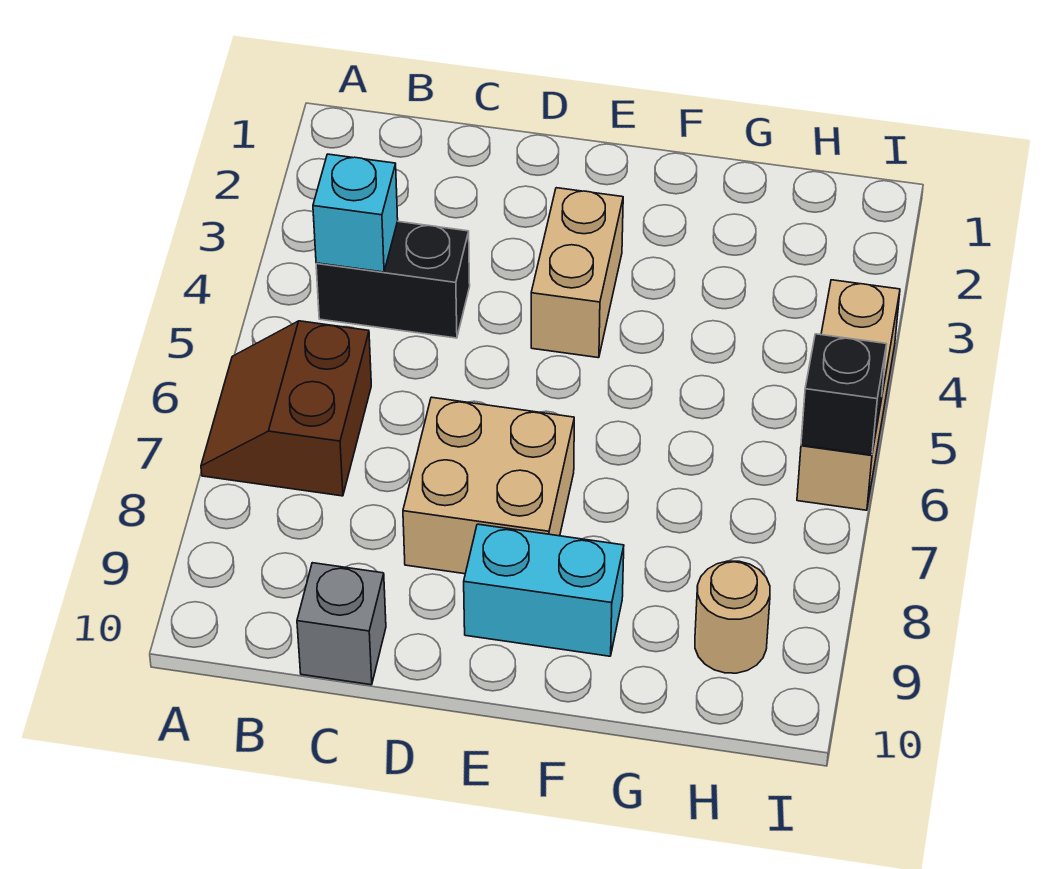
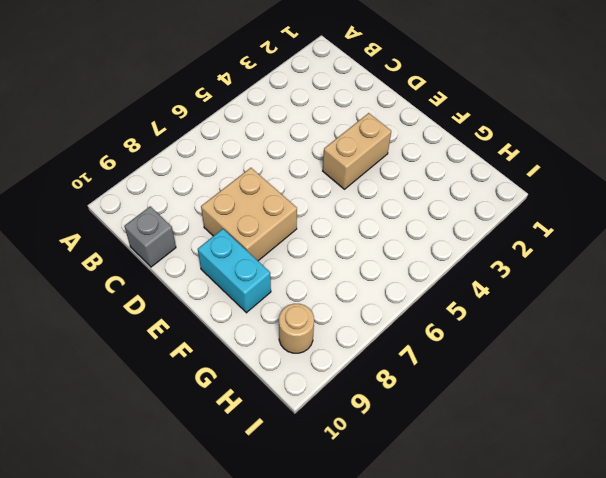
none -> brown 2x2 slope [201,321,371,496]
none -> black 1x2 brick [316,221,470,338]

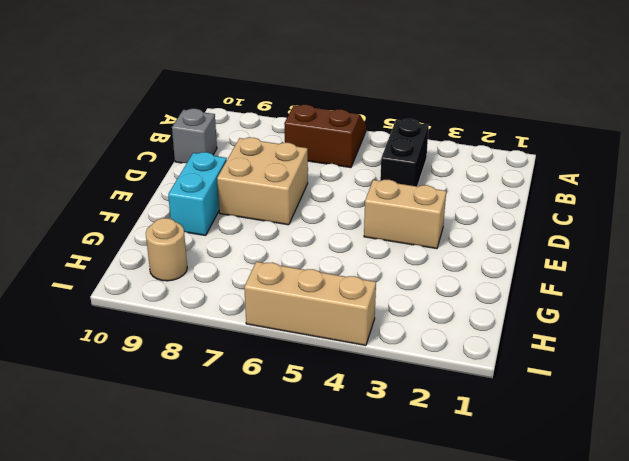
none -> cyan 1x1 brick [313,154,398,272]
none -> black 1x1 brick [801,334,887,455]

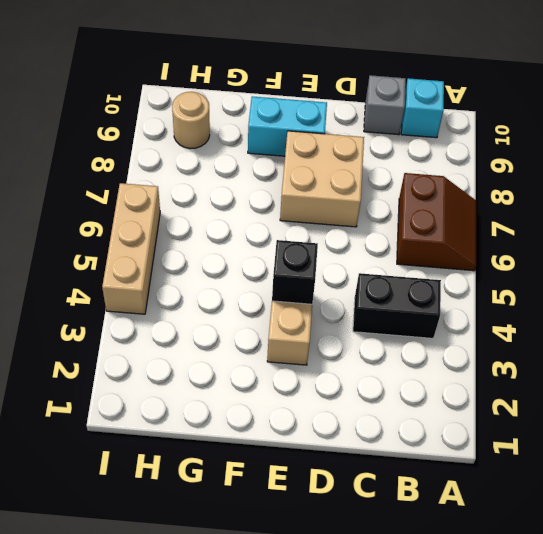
cyan 1x1 brick [401,78,444,138] -> cyan 1x1 brick moved to [313,154,398,272]
black 1x1 brick [272,240,318,304] -> black 1x1 brick moved to [801,334,887,455]

